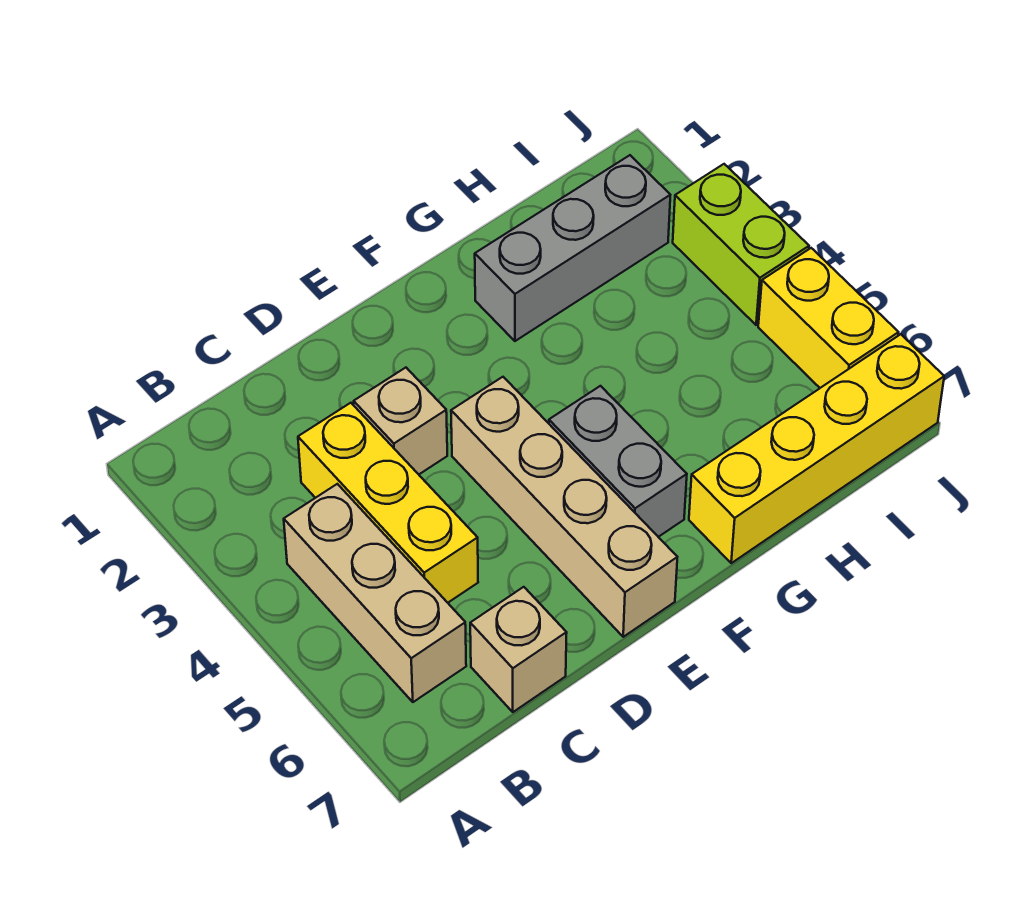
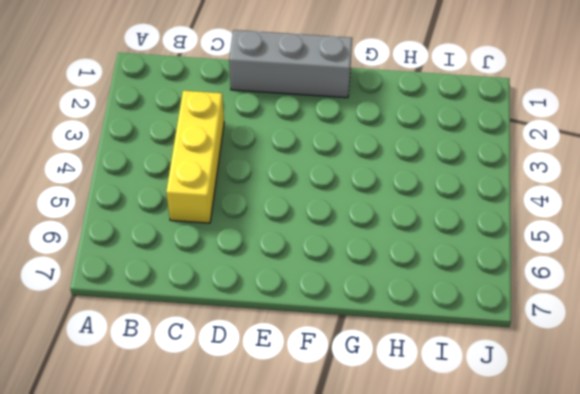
grey 1x3 brick [229,30,352,98] -> grey 1x3 brick moved to [475,155,670,341]
none -> tan 1x3 brick [284,484,466,702]
none -> tan 1x1 brick [470,587,567,712]

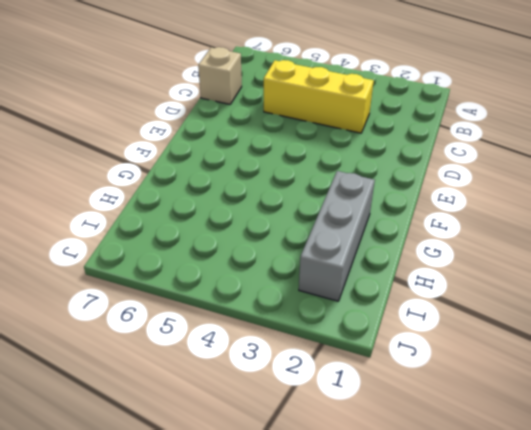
none -> tan 1x3 brick [284,484,466,702]
none -> tan 1x1 brick [354,368,447,474]

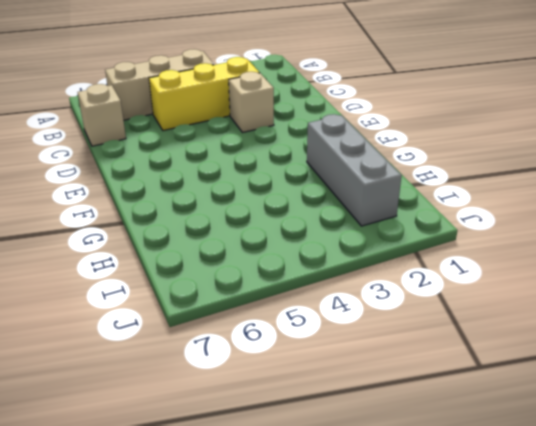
none -> tan 1x4 brick [451,377,677,637]
none -> grey 1x2 brick [549,386,687,537]

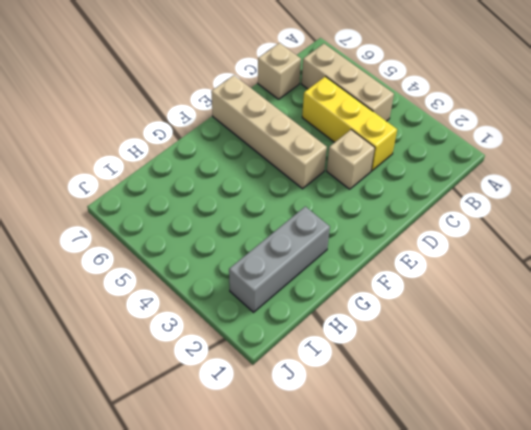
none -> grey 1x2 brick [549,386,687,537]
none -> yellow 1x4 brick [689,334,944,563]

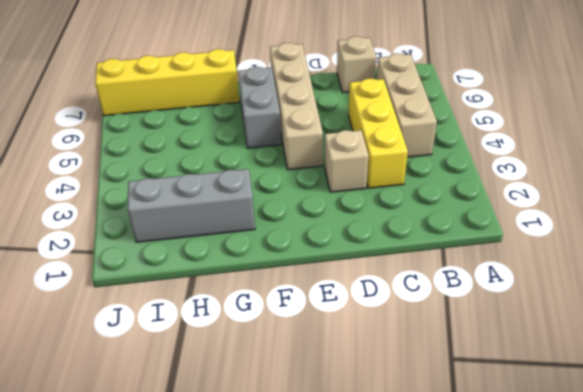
none -> lime 1x2 brick [673,164,809,325]
none -> yellow 1x2 brick [758,248,899,388]

